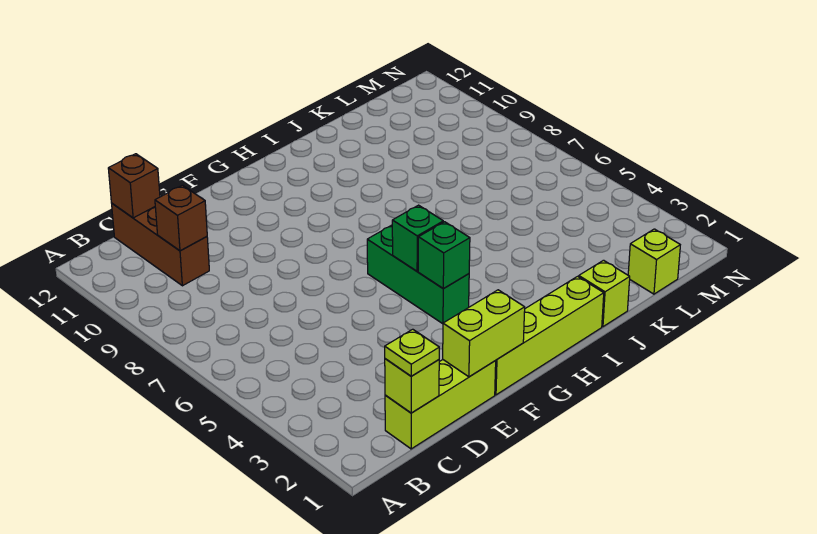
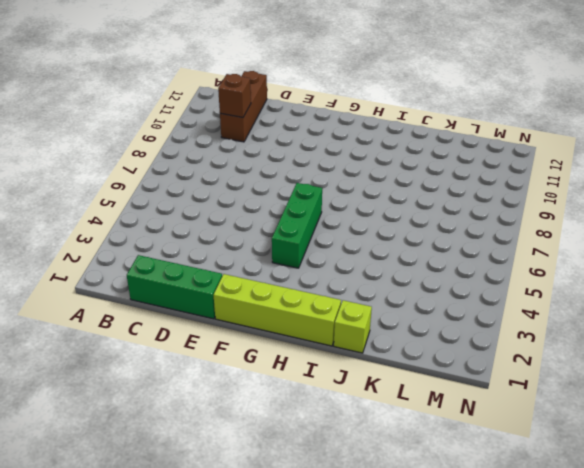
green 1x3 brick [127,255,222,319] -> lime 1x3 brick [385,360,496,449]
none -> lime 1x1 brick [628,229,680,294]
none -> lime 1x1 brick [385,359,439,413]
none -> brown 1x1 brick [108,154,160,218]

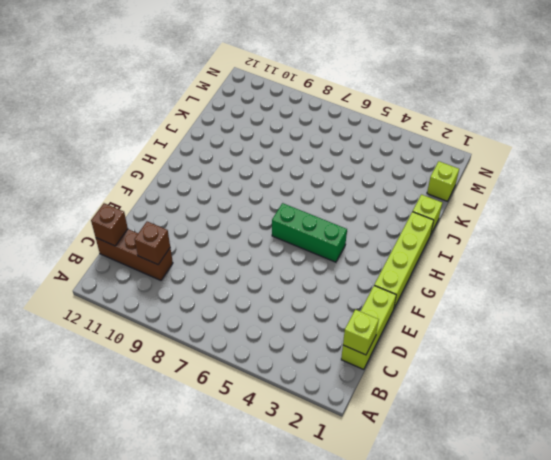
none -> lime 1x2 brick [443,290,525,377]
none -> green 1x1 brick [418,222,470,289]
none -> green 1x1 brick [392,205,443,271]

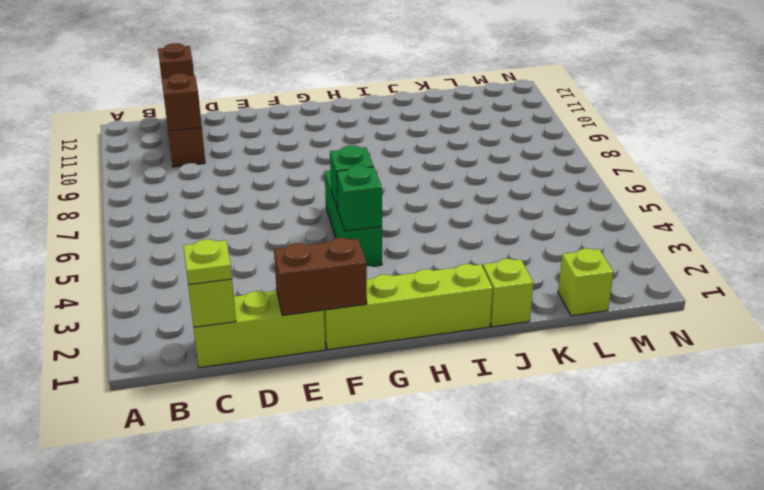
brown 1x2 brick [274,238,367,315] -> lime 1x2 brick [443,290,525,377]

